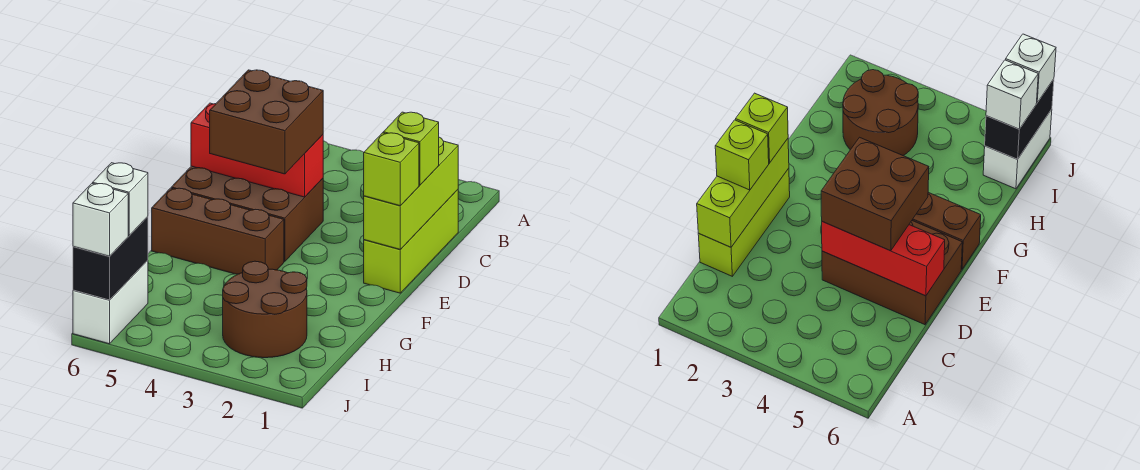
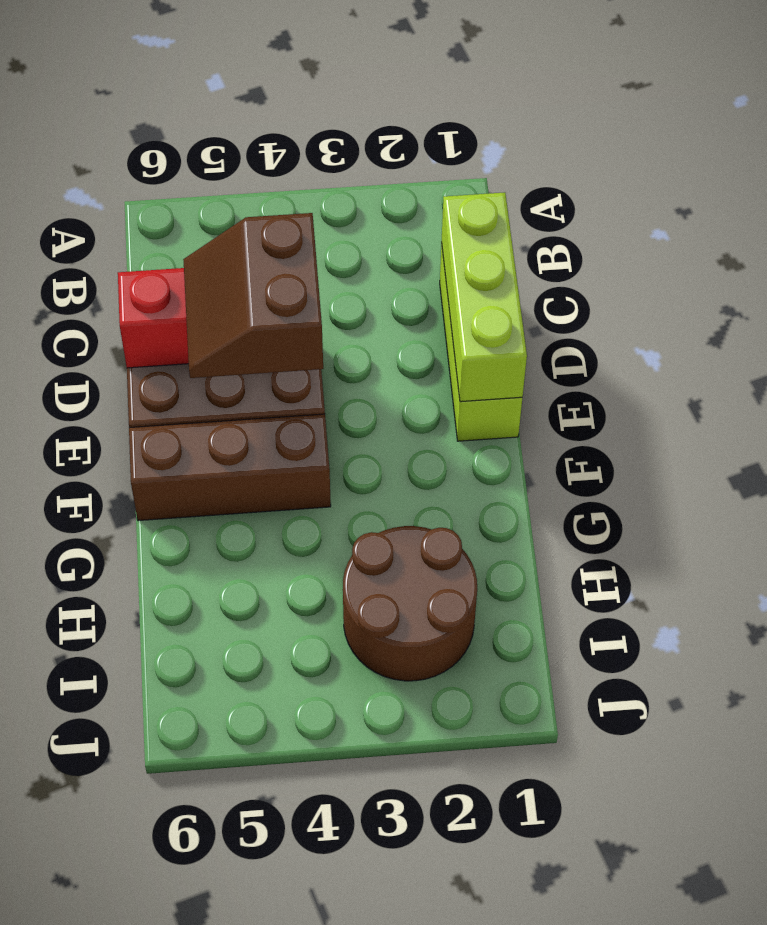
brown 2x2 slope [183,213,323,378] -> brown 2x2 brick [210,70,323,174]
none -> white 1x2 brick [73,260,148,344]
none -> black 1x2 brick [73,217,148,300]
none -> lime 1x1 brick [383,112,439,185]

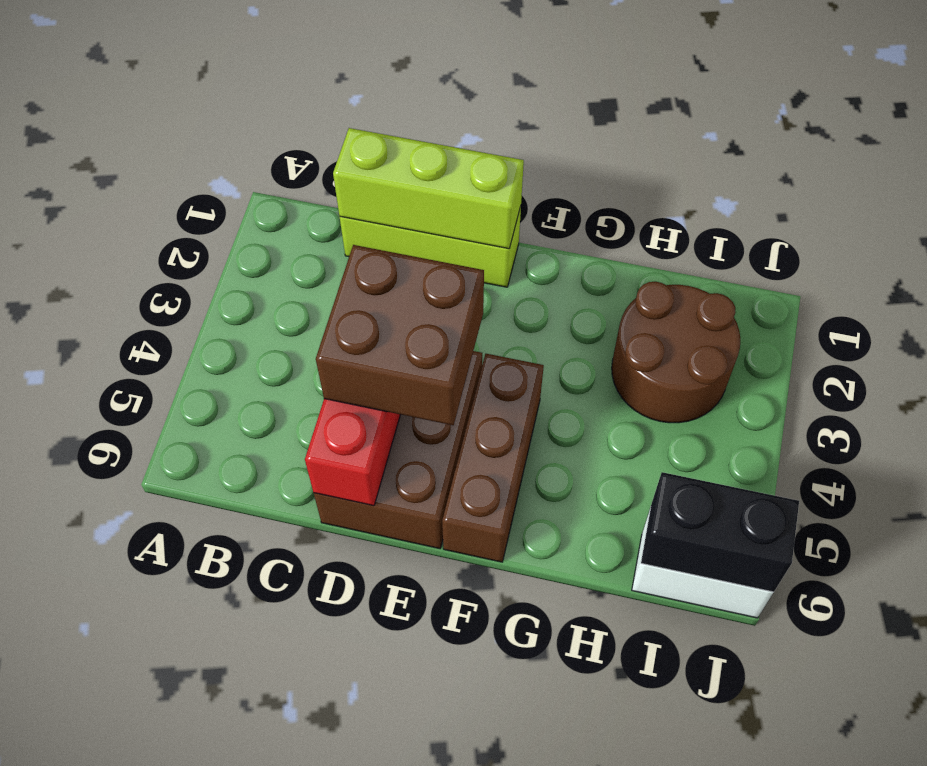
none -> lime 1x1 brick [383,112,439,185]
none -> lime 1x1 brick [364,133,419,206]
none -> white 1x1 brick [93,163,148,235]

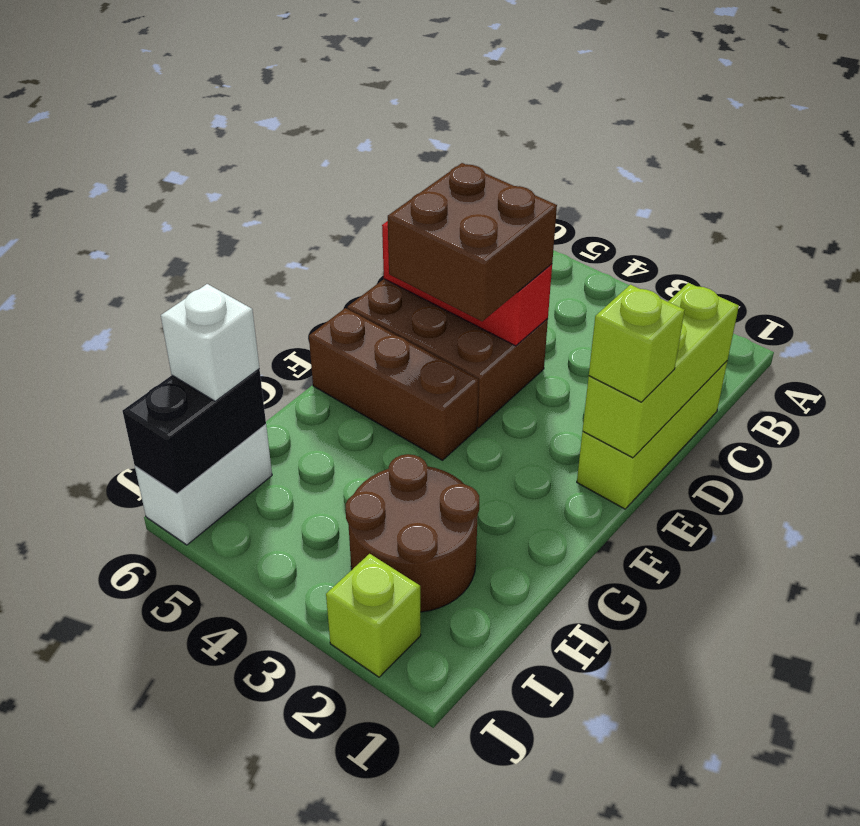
lime 1x1 brick [326,554,421,677] -> lime 1x1 brick moved to [383,112,439,185]
none -> white 1x1 brick [73,183,128,256]

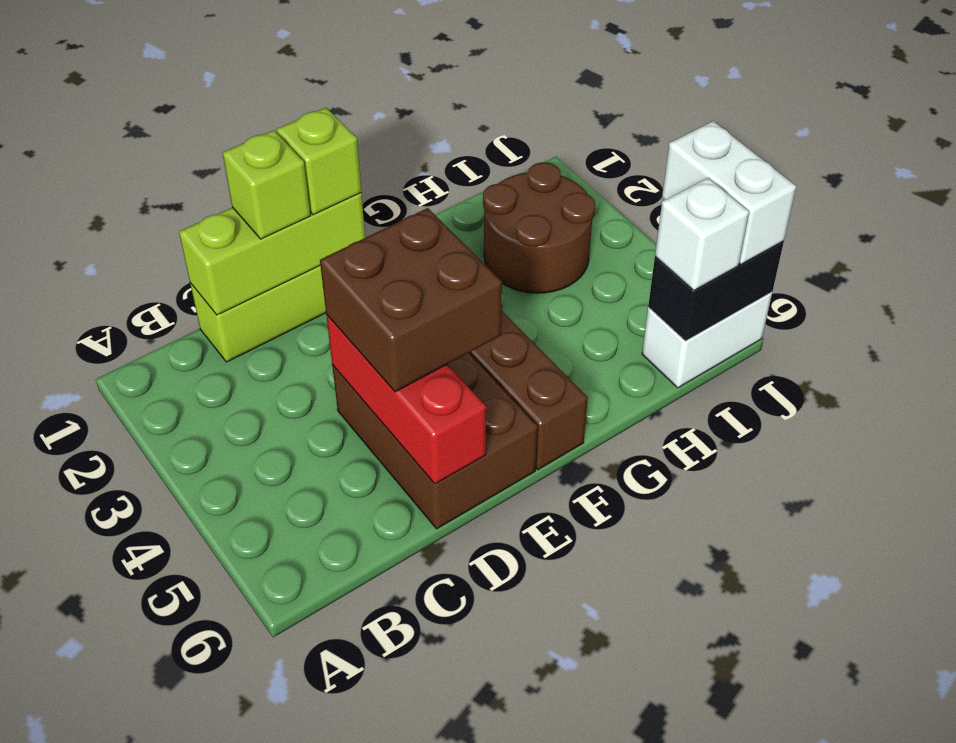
white 1x2 brick [662,121,796,264] -> white 1x1 brick [73,183,128,256]

